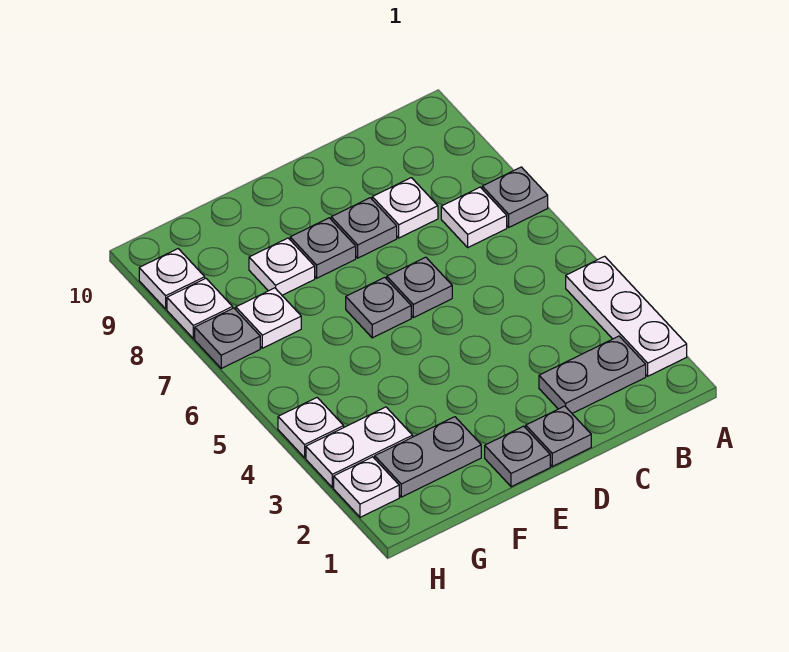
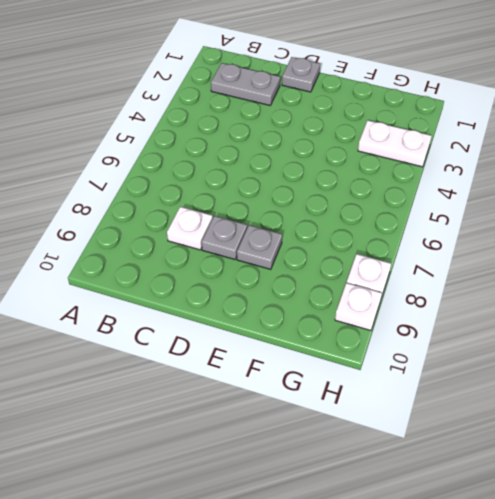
none -> white 1x3 plate [566,256,687,376]
none -> grey 1x1 plate [482,167,548,227]
none -> white 1x1 plate [441,187,507,247]

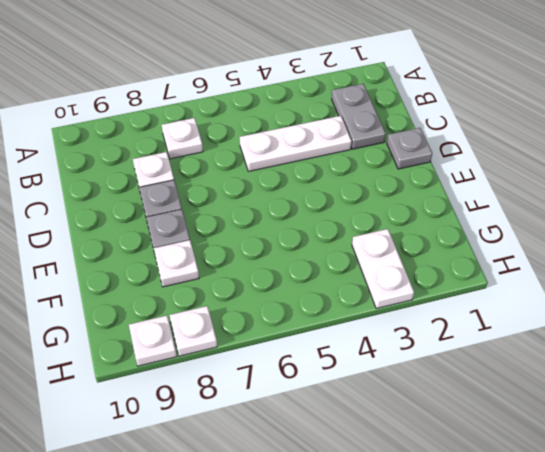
white 1x3 plate [240,116,351,171] -> white 1x3 plate moved to [566,256,687,376]
none -> grey 1x1 plate [482,167,548,227]
none -> grey 1x1 plate [387,257,452,318]
none -> grey 1x1 plate [485,426,550,487]

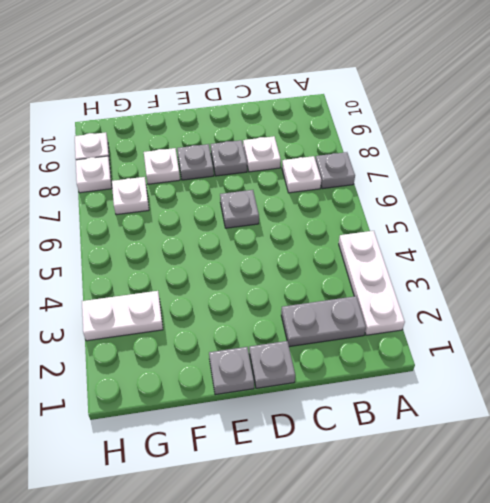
none -> grey 1x1 plate [346,277,411,338]
none -> grey 1x2 plate [375,417,481,497]
none -> white 1x1 plate [334,457,399,517]

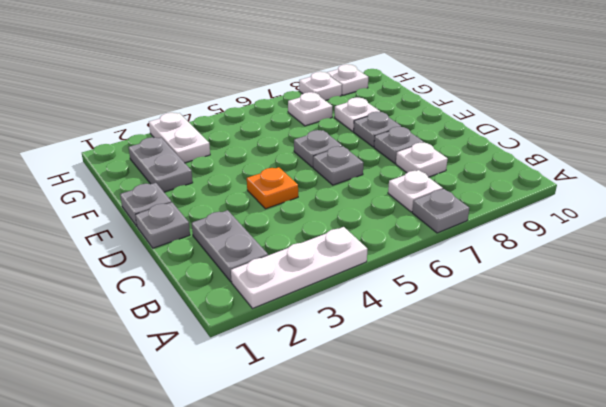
orange 1x1 plate [247,167,298,209] -> none
none -> white 1x1 plate [334,457,399,517]
none -> white 1x1 plate [278,398,344,458]
none -> grey 1x1 plate [195,308,260,368]

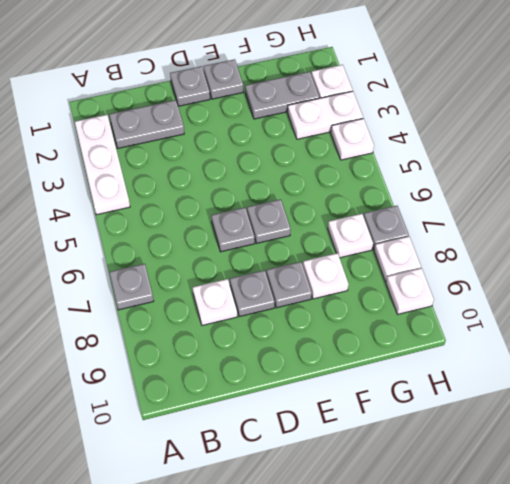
none -> white 1x1 plate [441,187,507,247]

